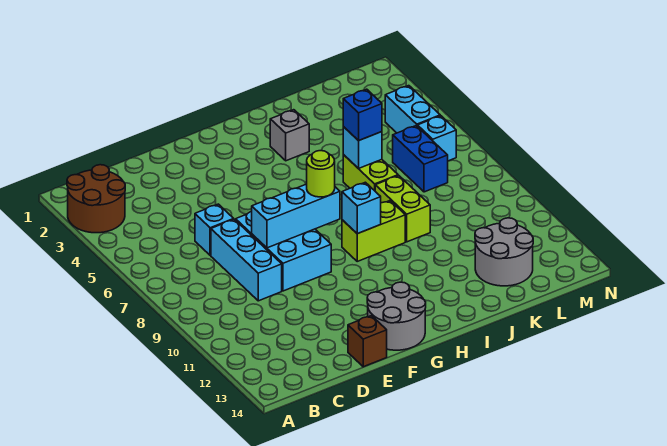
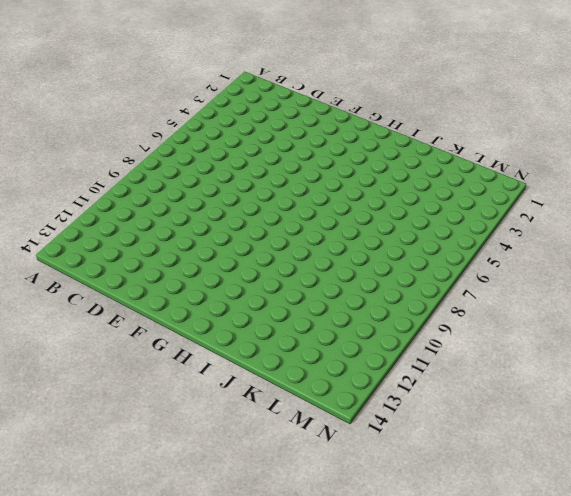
none -> brown 2x2 round brick [67,165,125,233]
none -> cyan 1x1 brick [195,204,234,255]
none -> cyan 1x3 brick [211,219,282,301]

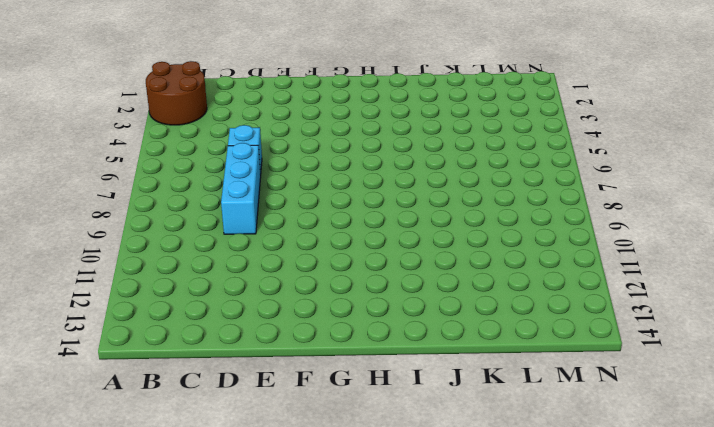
none -> cyan 2x3 brick [236,212,331,291]
none -> brown 1x1 brick [348,316,387,367]
none -> grey 2x2 round brick [367,282,426,350]

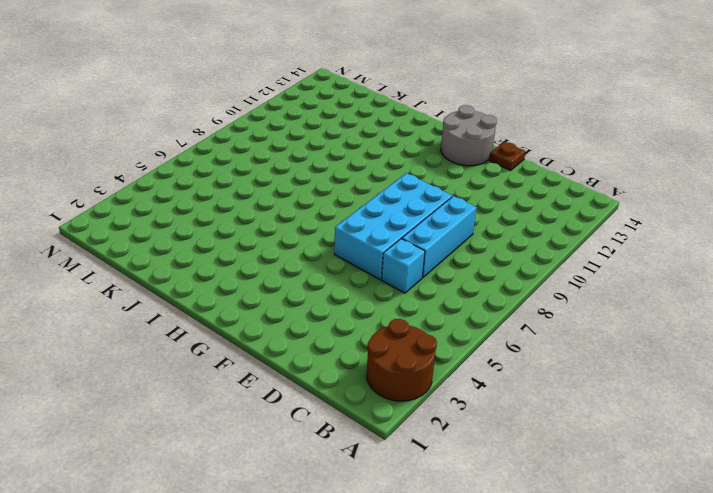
cyan 2x4 brick [334,173,452,280] -> cyan 2x3 brick [236,212,331,291]
brown 1x1 plate [489,142,525,170] -> brown 1x1 brick [348,316,387,367]
none -> lime 1x2 brick [342,201,405,261]
none -> grey 1x1 brick [270,110,309,161]
none -> lime 1x2 brick [343,155,398,191]

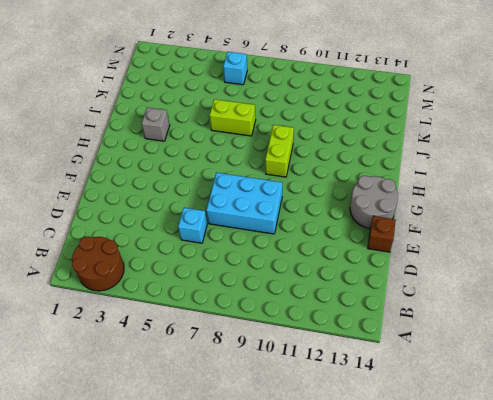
none -> cyan 1x3 brick [211,219,282,301]
none -> lime 1x2 brick [375,176,430,242]
none -> grey 2x2 round brick [475,218,533,286]

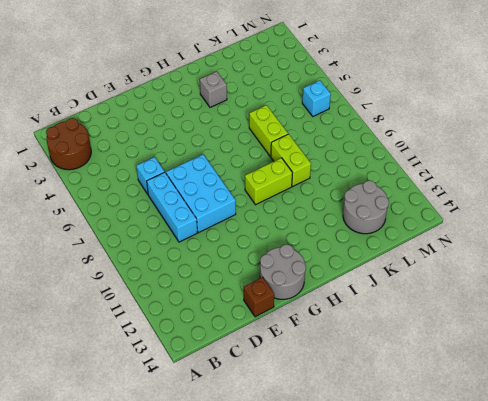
none -> blue 1x2 brick [393,126,448,192]
none -> cyan 1x2 brick [385,86,440,133]
none -> cyan 1x3 brick [252,184,340,248]

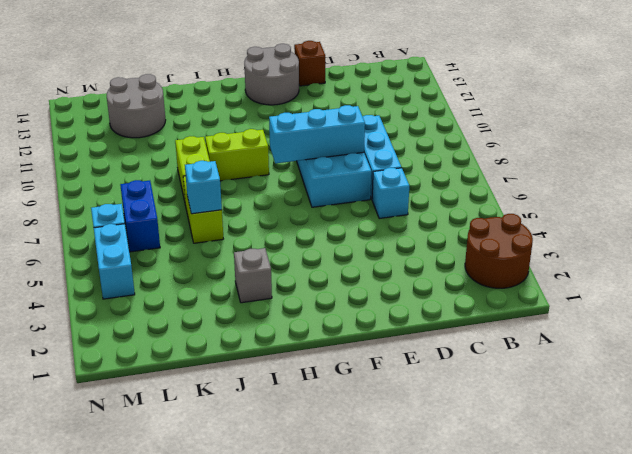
none -> cyan 1x1 brick [342,182,381,234]
none -> lime 1x1 round brick [307,151,335,197]
none -> blue 1x1 brick [343,89,382,141]

